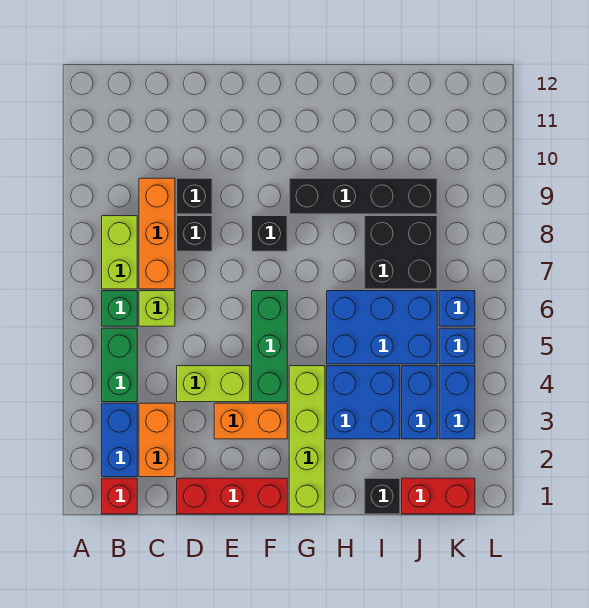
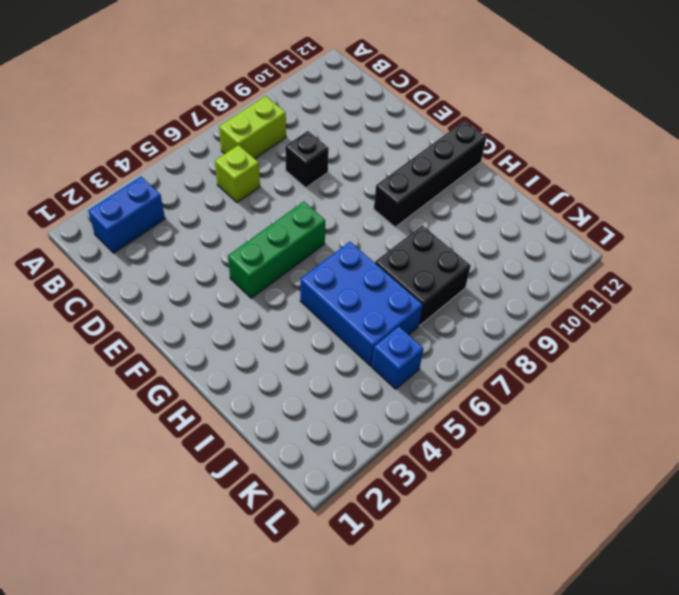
black 1x4 brick [374,121,486,227] -> black 1x4 brick turned to [289,178,437,214]
none -> red 1x1 brick [102,478,137,514]
none -> green 1x2 brick [102,328,137,402]
none -> green 1x1 brick [102,291,137,326]

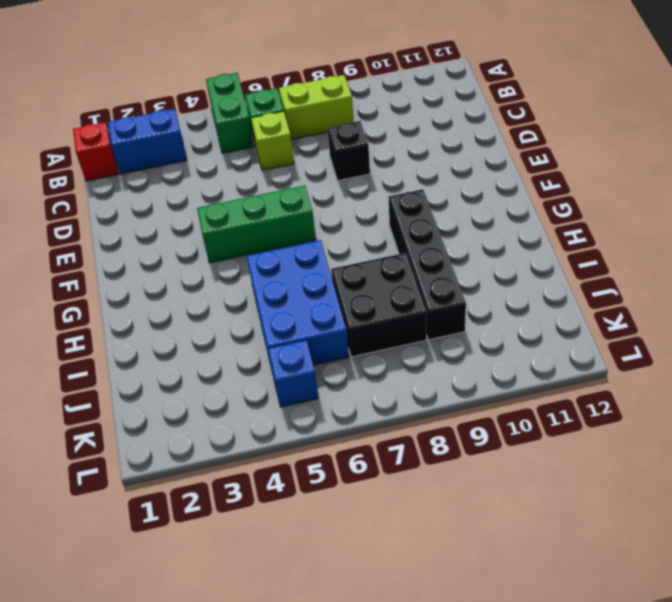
green 1x2 brick [206,73,254,153] -> green 1x2 brick turned to [102,328,137,402]
none -> orange 1x2 brick [139,403,175,477]
none -> orange 1x3 brick [139,178,175,289]
none -> red 1x3 brick [177,478,287,514]

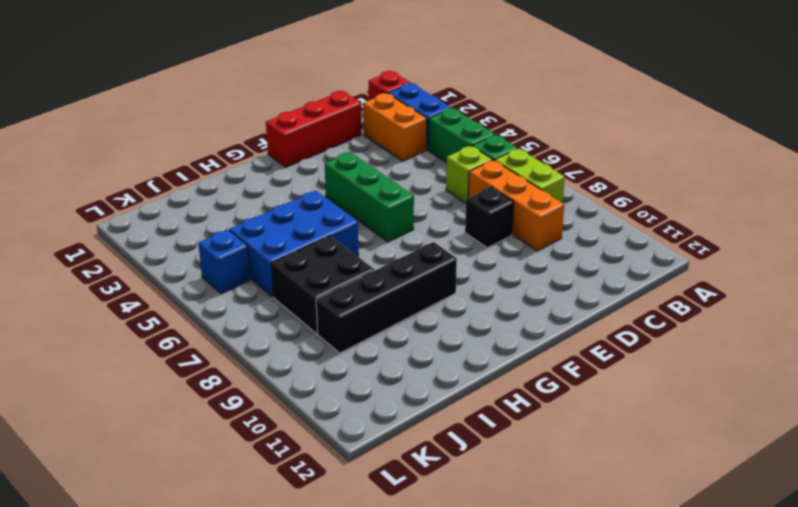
none -> lime 1x2 brick [177,366,250,402]
none -> black 1x1 brick [177,178,212,214]
none -> orange 1x2 brick [214,403,287,439]

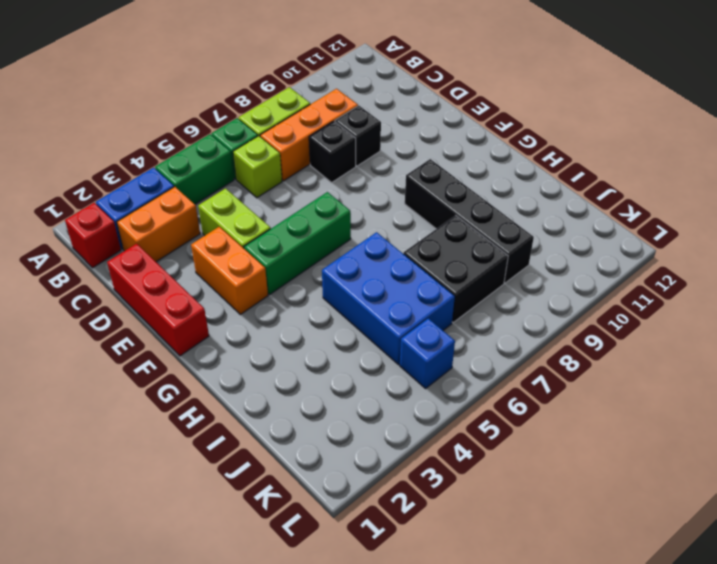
none -> black 1x1 brick [252,216,287,251]
none -> lime 1x4 brick [289,366,325,514]
none -> blue 2x2 brick [327,366,400,439]

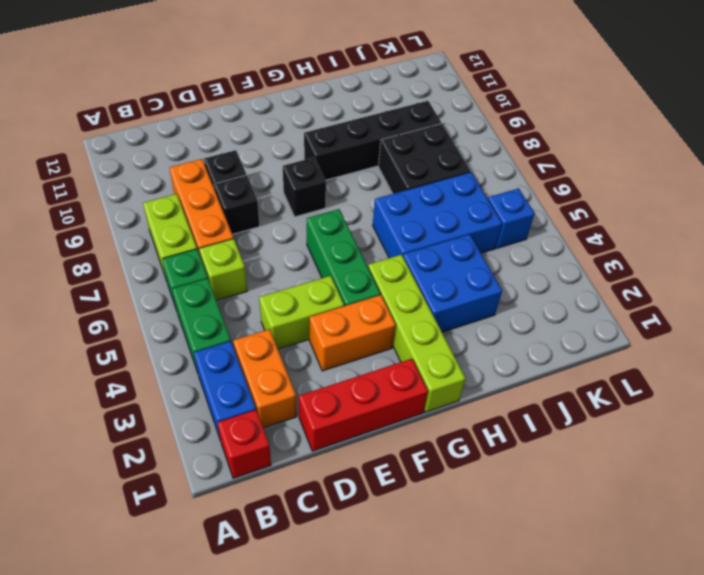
none -> black 1x1 brick [364,478,400,514]
none -> red 1x2 brick [402,478,475,514]
none -> blue 1x2 brick [402,366,437,439]

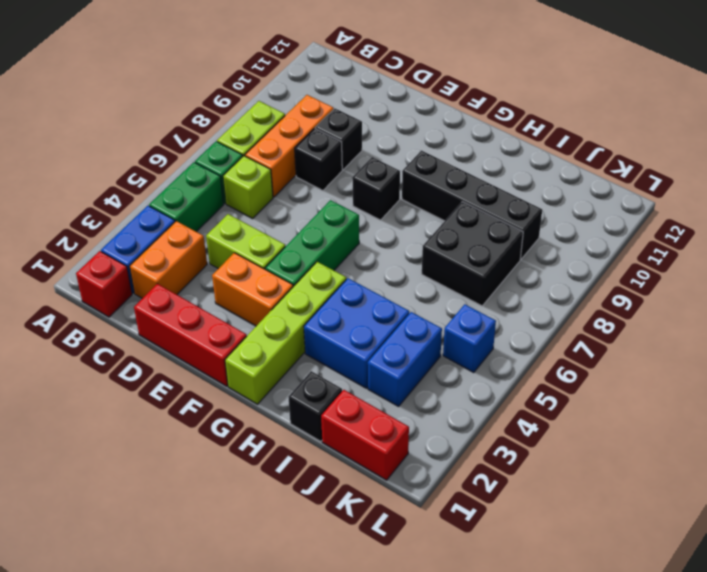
none -> blue 2x3 brick [327,291,437,364]
none -> blue 1x2 brick [439,366,475,439]
none -> blue 1x1 brick [439,291,475,326]

